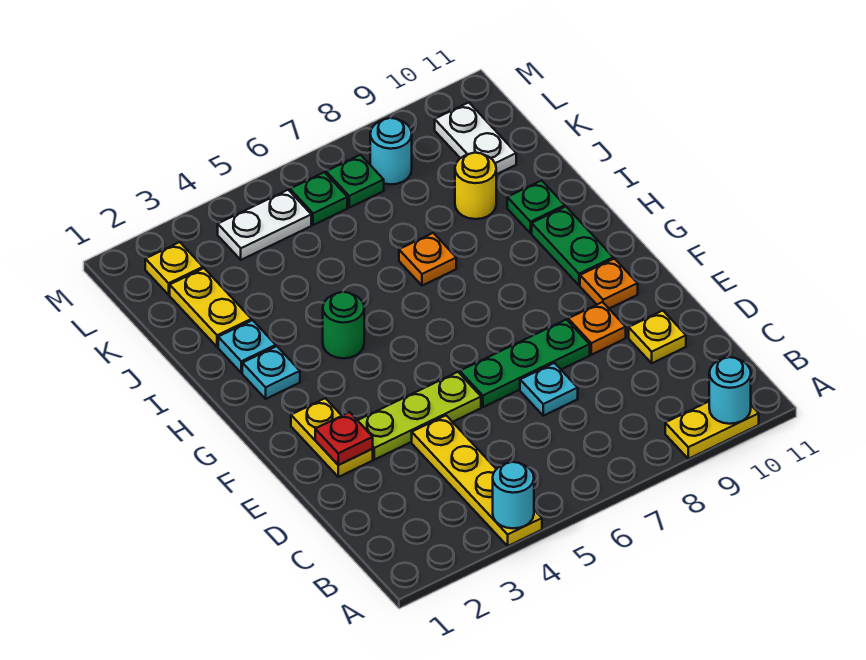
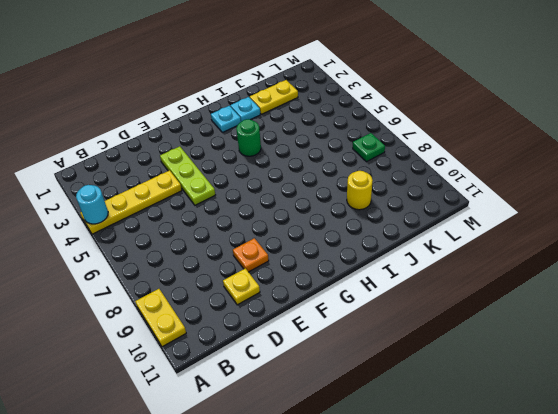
none -> cyan 1x1 plate [520,363,578,416]
none -> yellow 1x2 plate [291,398,373,477]
none -> green 1x3 plate [460,319,590,407]

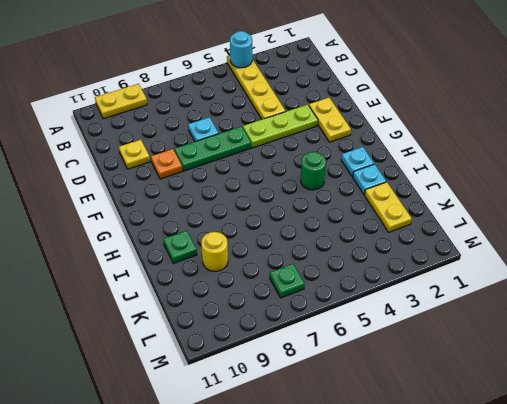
none -> orange 1x1 plate [580,259,638,308]
none -> green 1x2 plate [532,207,613,285]
none -> orange 1x1 plate [399,233,456,286]

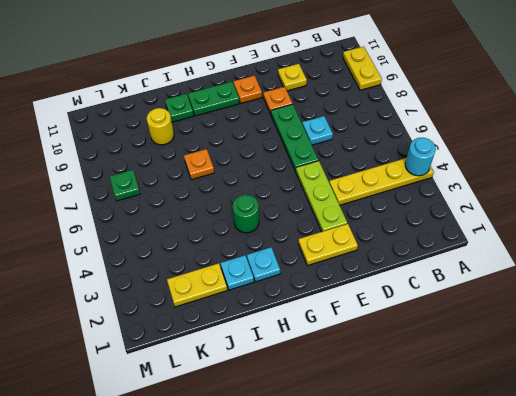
none -> white 1x2 plate [435,103,516,174]
none -> yellow 1x1 plate [145,242,203,295]
none -> white 1x2 plate [218,190,311,260]

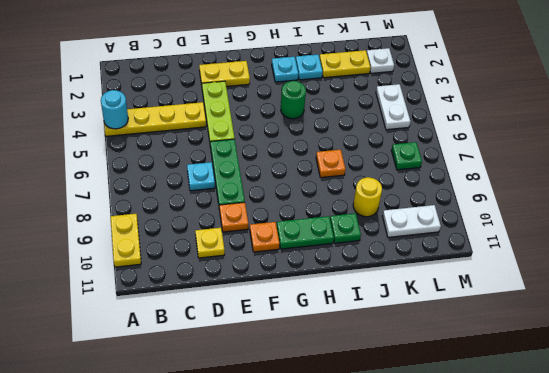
white 1x1 plate [367,48,394,73] -> yellow 1x1 plate [145,242,203,295]
none -> green 1x1 plate [290,172,347,225]
none -> cyan 1x1 round brick [370,118,412,185]
none -> cyan 1x1 round brick [709,357,751,424]

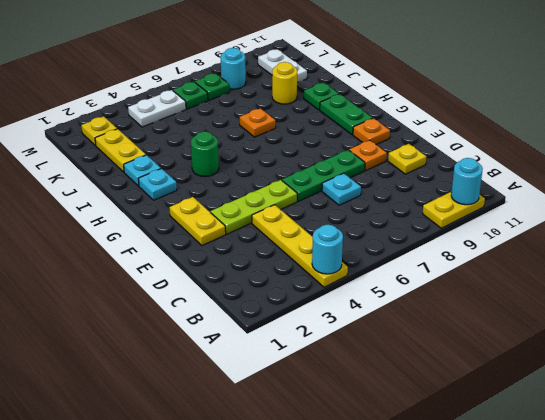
none -> red 1x1 plate [315,412,373,465]

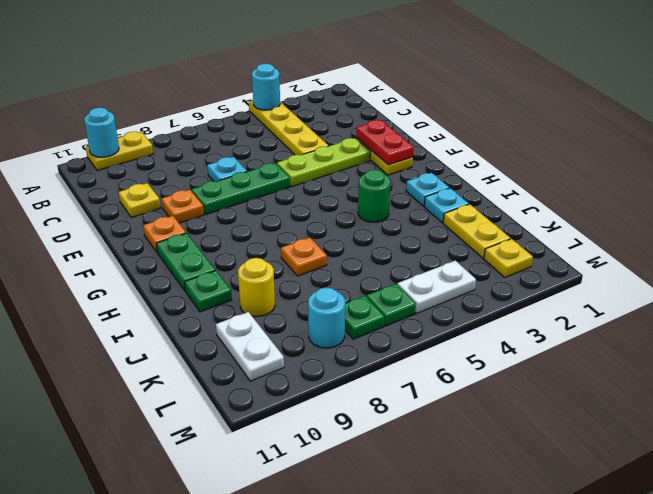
red 1x2 plate [356,120,414,165] -> red 1x1 plate [315,412,373,465]

